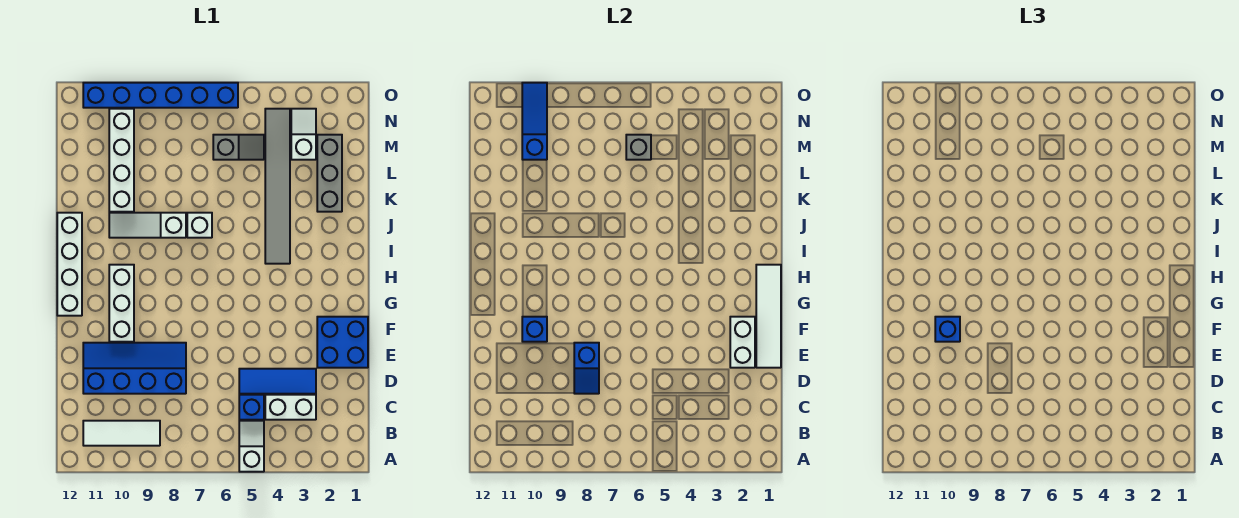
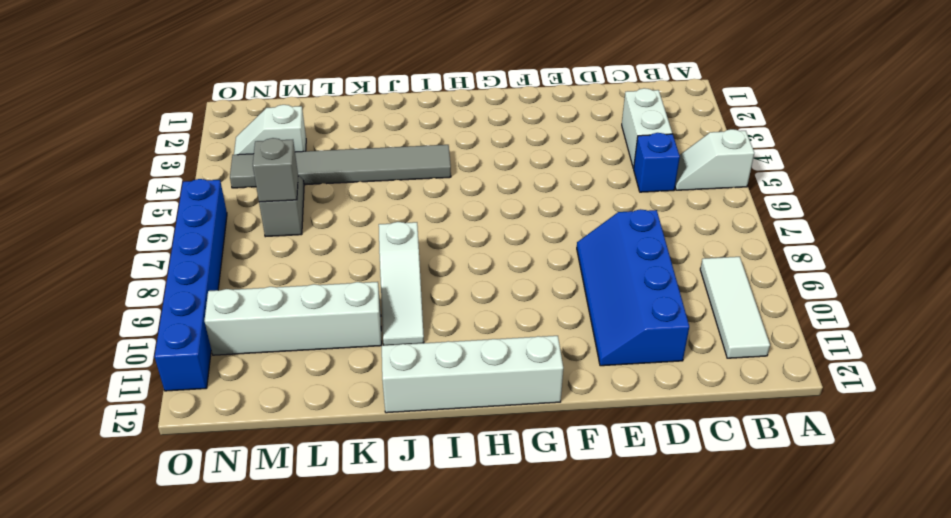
none -> blue 1x3 tile [239,369,316,394]
none -> blue 2x2 brick [317,317,368,368]
none -> white 1x3 brick [109,265,134,342]

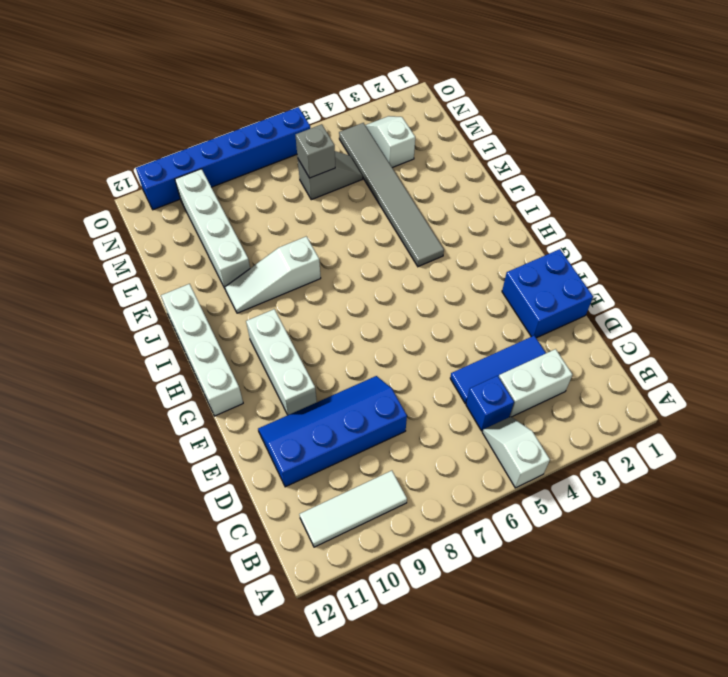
none -> white 1x1 brick [187,213,212,238]
none -> grey 1x3 brick [317,135,342,212]
none -> blue 1x2 slope [574,343,599,394]

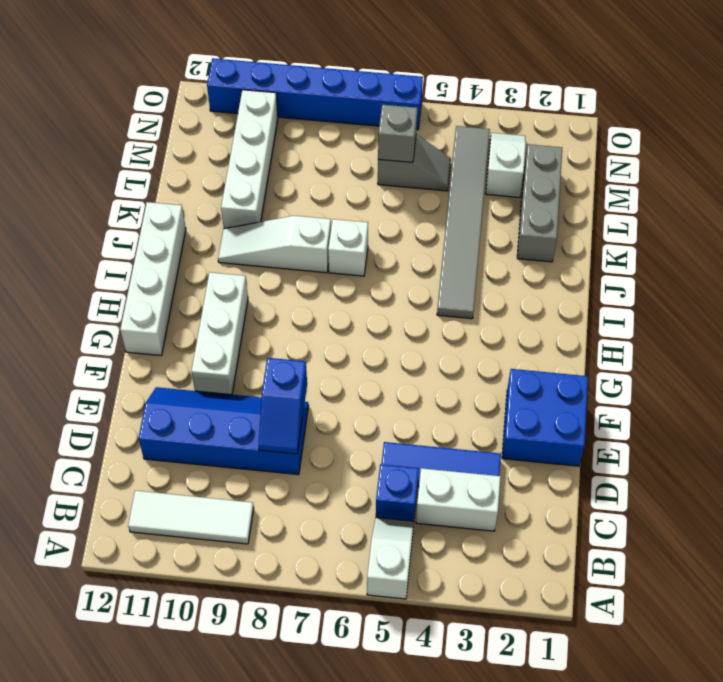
none -> white 1x4 tile [756,265,781,368]
none -> white 1x2 brick [730,317,755,368]
none -> blue 1x1 brick [522,317,547,342]

